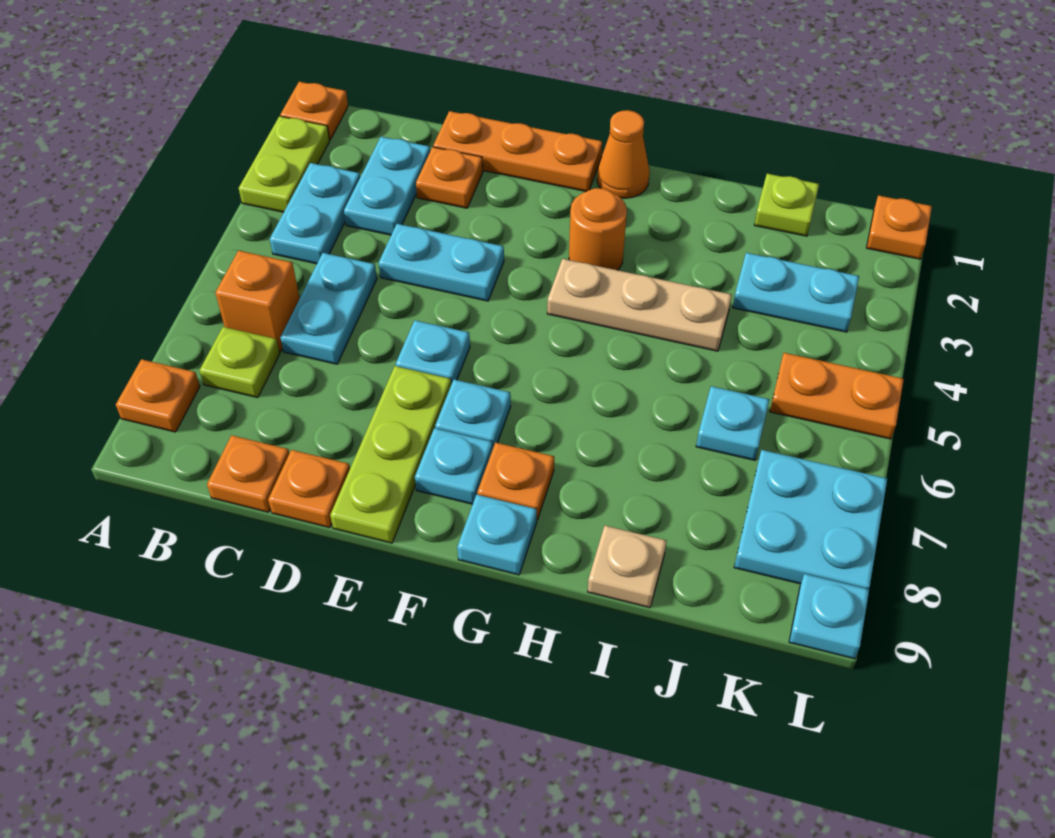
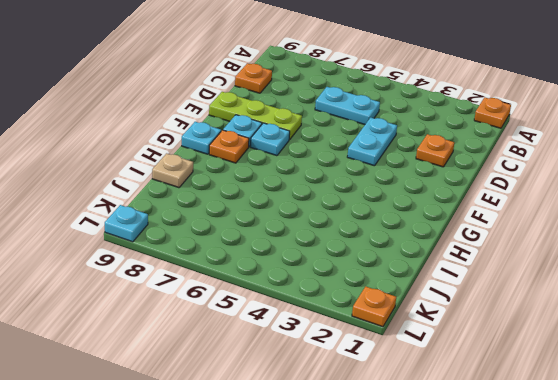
none -> lime 1x2 plate [239,116,330,212]
none -> orange 1x1 plate [116,359,200,432]
none -> cyan 1x2 plate [270,163,360,264]
none -> orange 1x1 brick [215,251,300,351]

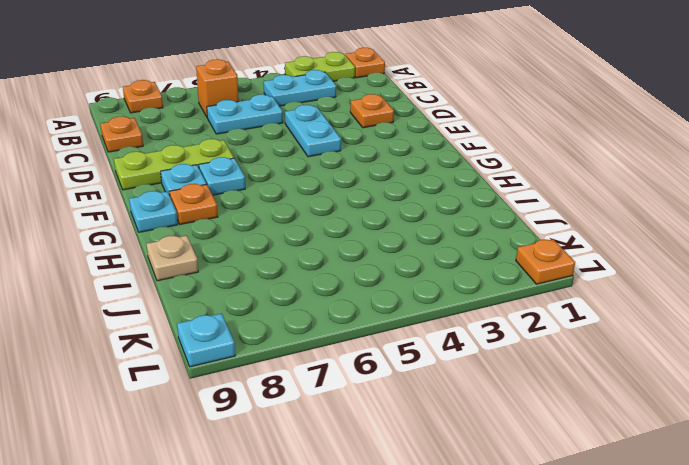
none -> lime 1x1 plate [200,327,280,398]
none -> cyan 1x2 plate [344,137,430,235]
none -> orange 1x3 plate [433,111,602,192]
none -> orange 1x1 plate [268,450,350,528]

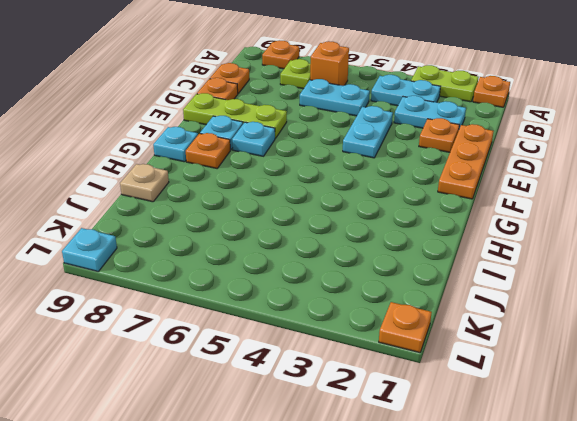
none -> cyan 1x1 plate [396,320,470,385]
none -> orange 1x1 cone [597,110,650,198]
none -> orange 1x1 round brick [569,188,627,270]
none -> tan 1x3 plate [547,259,732,351]

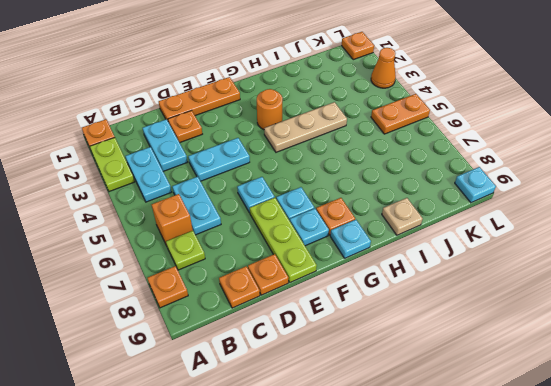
orange 1x1 cone [371,48,396,88] -> orange 1x1 cone moved to [597,110,650,198]
none -> lime 1x1 plate [754,174,819,236]
none -> cyan 1x2 plate [733,253,859,332]
none -> cyan 1x1 plate [696,386,769,460]
none -> cyan 2x2 plate [734,450,887,589]

